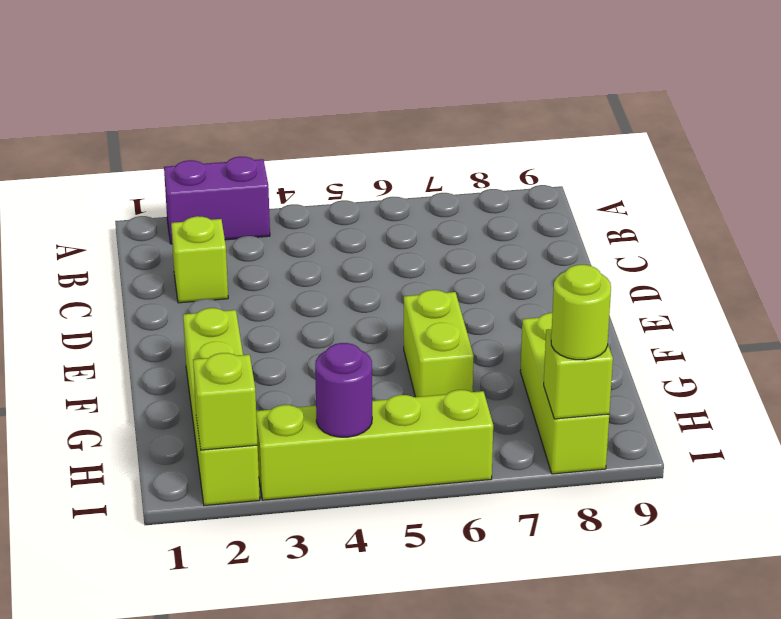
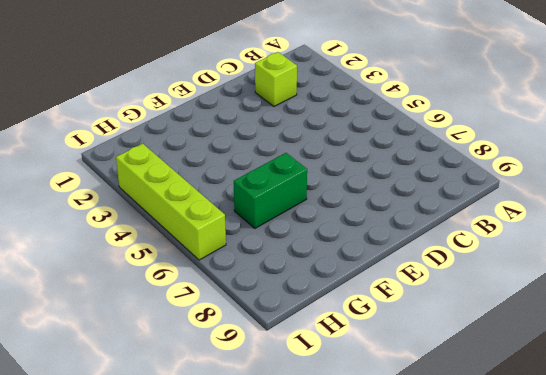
green 1x2 brick [234,153,307,228] -> lime 1x2 brick [404,290,474,397]
none -> purple 1x2 brick [164,157,270,244]
none -> lime 1x4 brick [183,308,260,506]

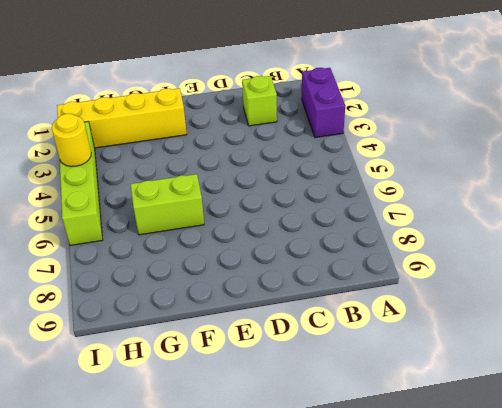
yellow 1x4 brick [57,88,187,148] -> lime 1x4 brick [183,308,260,506]
yellow 1x1 round brick [52,114,91,167] -> purple 1x1 round brick [315,343,372,437]
none -> lime 1x3 brick [520,313,609,474]
none -> lime 1x1 brick [193,353,258,450]

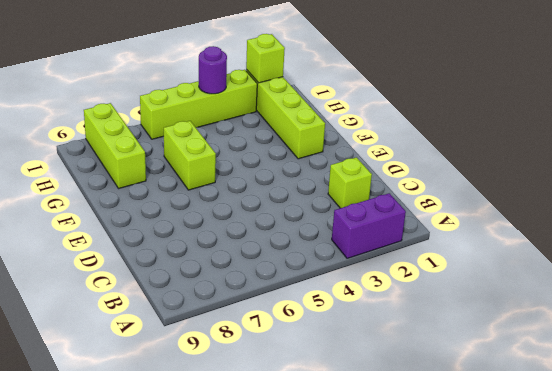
none -> lime 1x1 brick [544,329,613,419]
none -> lime 1x1 round brick [551,265,611,360]

